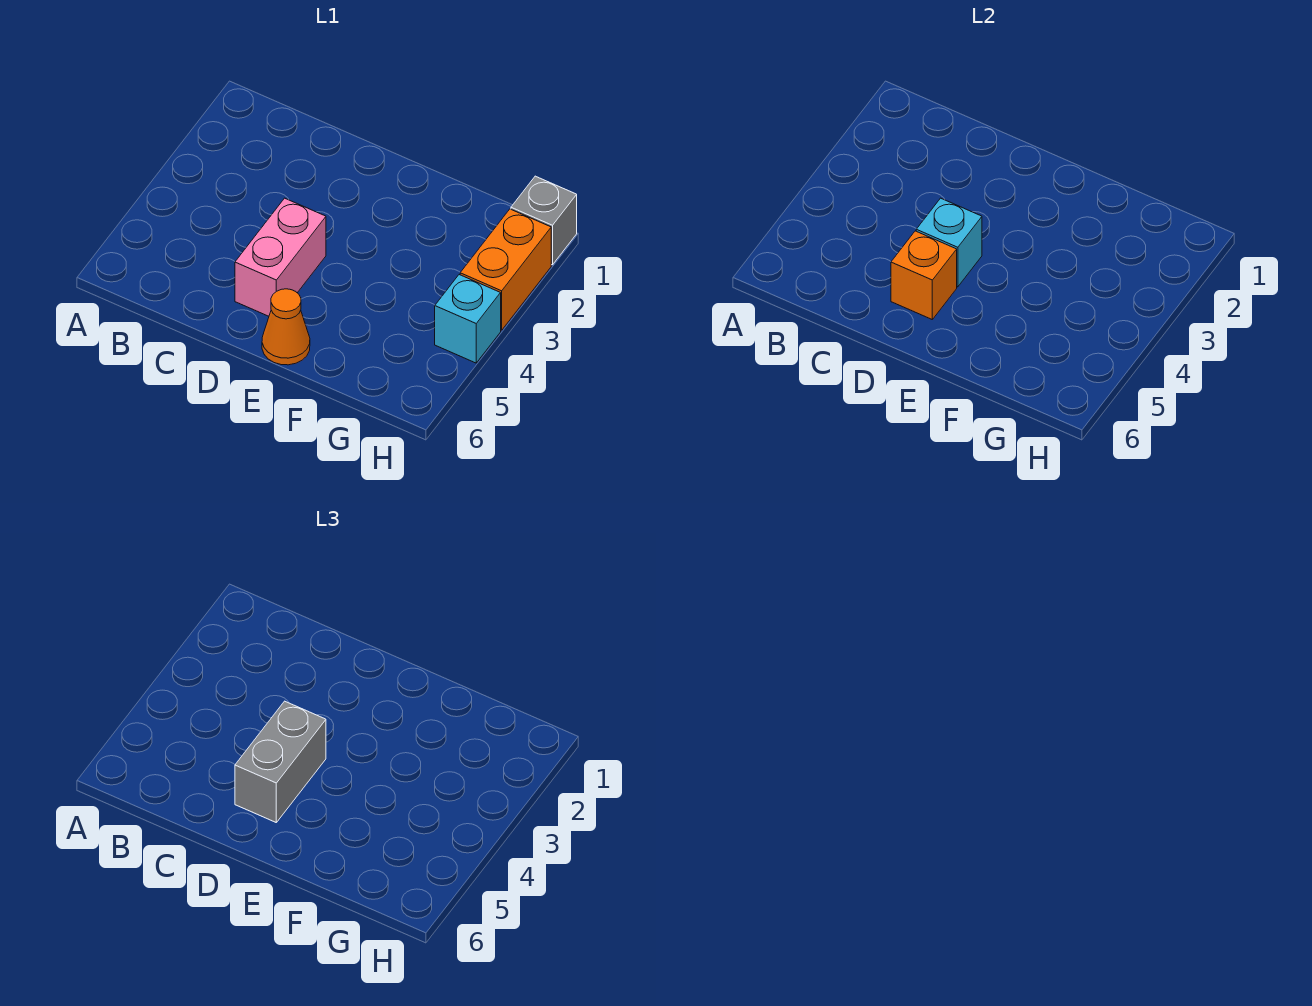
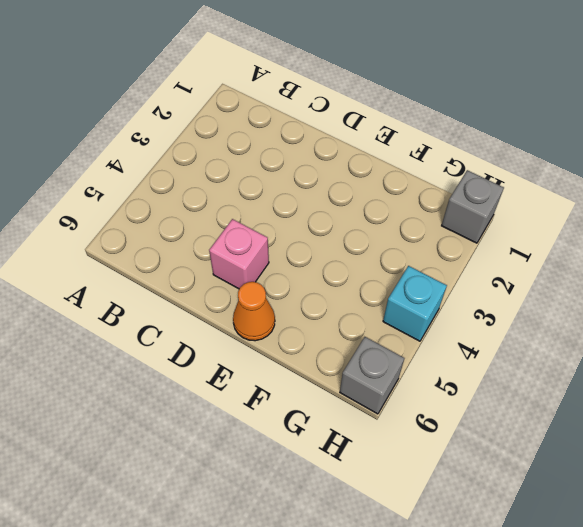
pink 1x1 brick [209,219,269,289] -> pink 1x2 brick [235,198,326,316]
grey 1x1 brick [340,337,404,414] -> none
none -> orange 1x2 brick [460,209,551,330]
none -> cyan 1x1 brick [916,198,982,287]

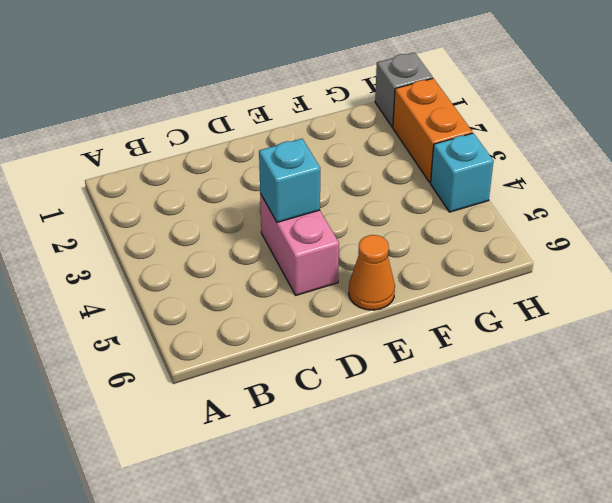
none -> orange 1x1 brick [891,231,957,319]
none -> grey 1x2 brick [235,701,326,822]

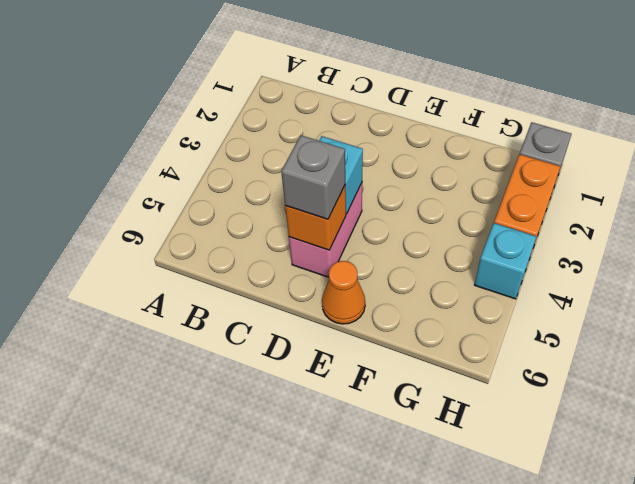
grey 1x1 brick [281,135,345,219] -> grey 1x2 brick [235,701,326,822]

